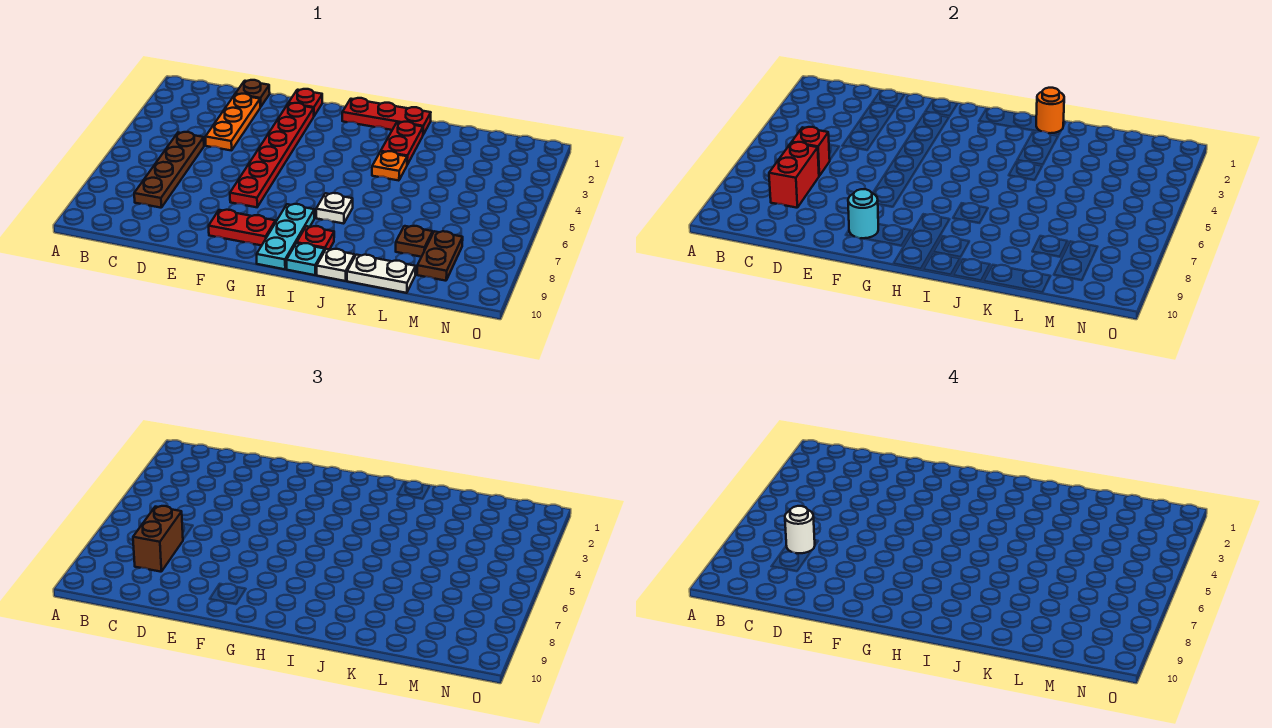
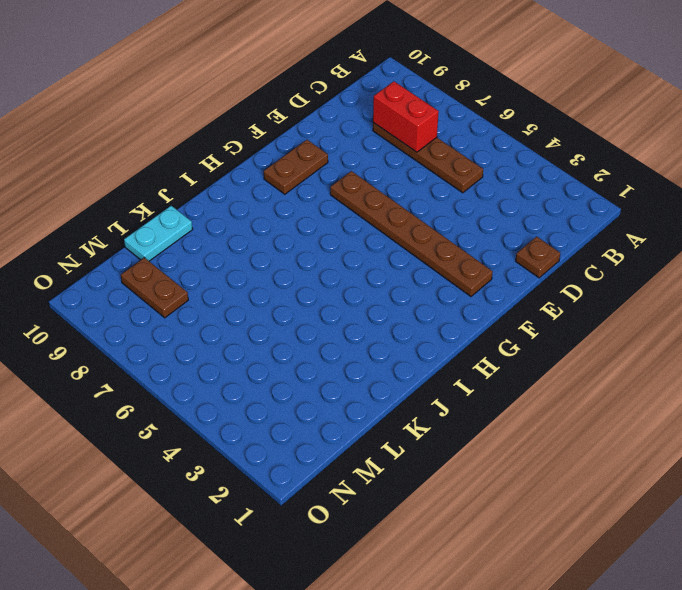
brown 1x6 plate [330,171,493,296] -> red 1x6 plate [230,103,314,207]
brown 1x2 plate [264,140,328,194] -> red 1x2 plate [209,210,275,246]
cyan 1x2 plate [124,206,193,261] -> white 1x2 plate [347,255,416,293]
none -> orange 1x3 plate [205,94,260,151]
none -> red 1x1 plate [289,89,322,116]
none -> red 1x3 plate [342,98,431,134]

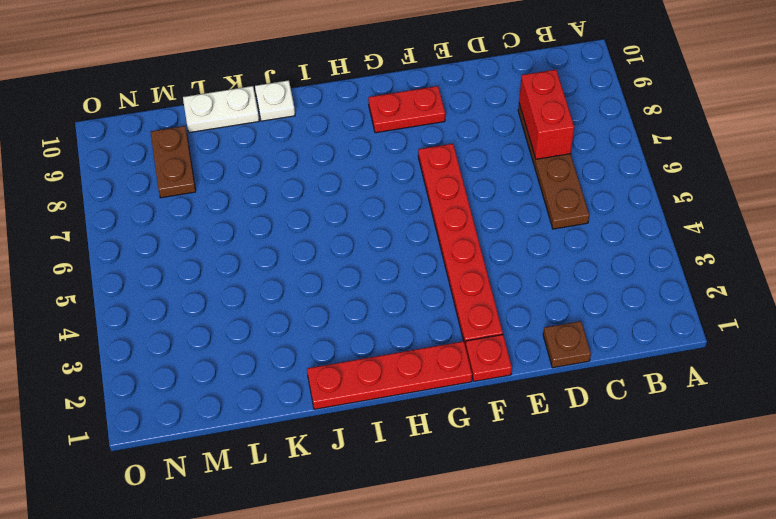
red 1x4 plate [307,341,472,409] -> red 1x3 plate [342,98,431,134]
none -> orange 1x3 plate [205,94,260,151]
none -> cyan 1x3 plate [257,204,314,269]
none -> white 1x1 plate [316,193,353,224]

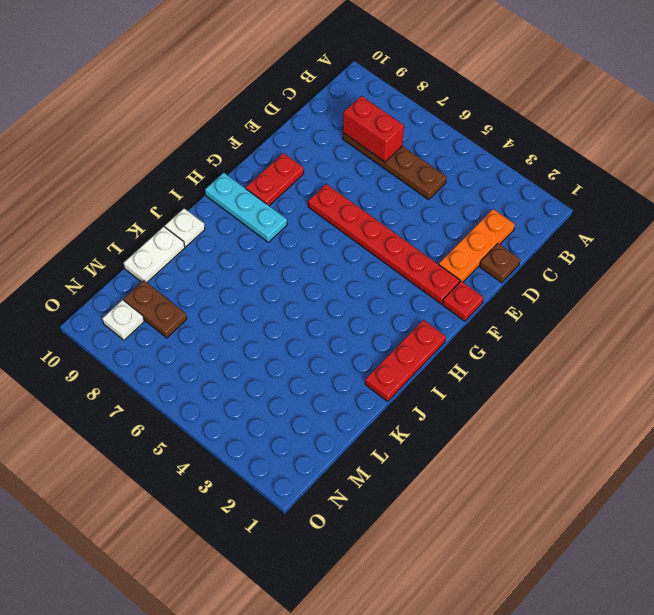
orange 1x3 plate [439,209,515,282] -> orange 1x3 plate turned to [205,94,260,151]
white 1x1 plate [102,300,144,340] -> white 1x1 plate moved to [316,193,353,224]
none -> red 1x1 plate [297,226,334,250]
none -> cyan 1x1 plate [287,243,325,275]
none -> red 1x2 plate [381,122,423,165]

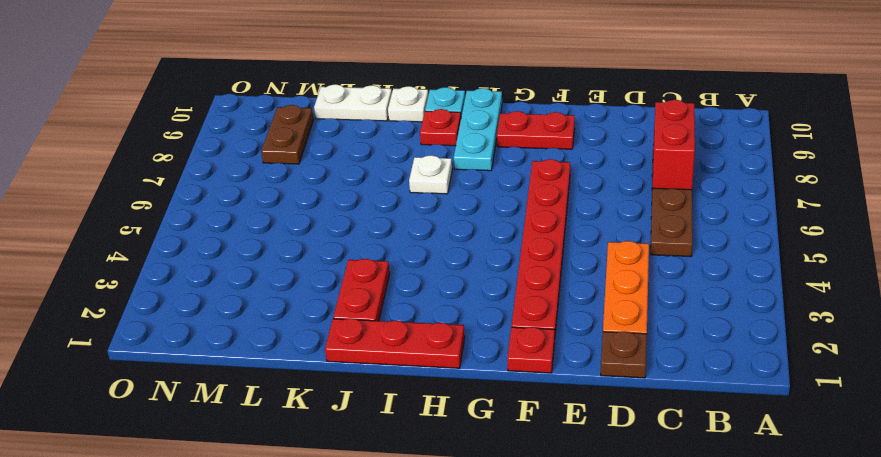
none -> orange 1x1 plate [372,151,407,181]
none -> brown 1x1 plate [396,226,433,257]
none -> red 1x1 brick [792,127,830,176]

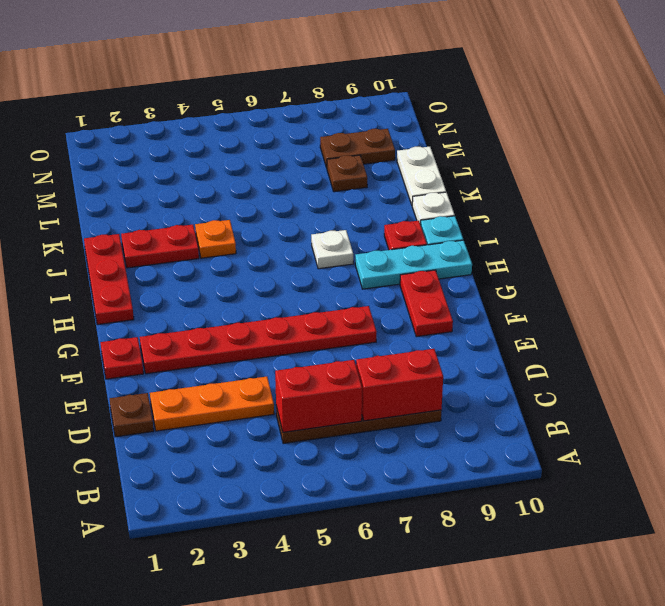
red 1x2 brick [275,360,362,432] -> red 1x1 brick [792,127,830,176]
none -> cyan 1x1 round brick [848,189,878,238]
none -> orange 1x1 round brick [1036,88,1064,133]
none -> brown 1x2 brick [133,506,183,572]

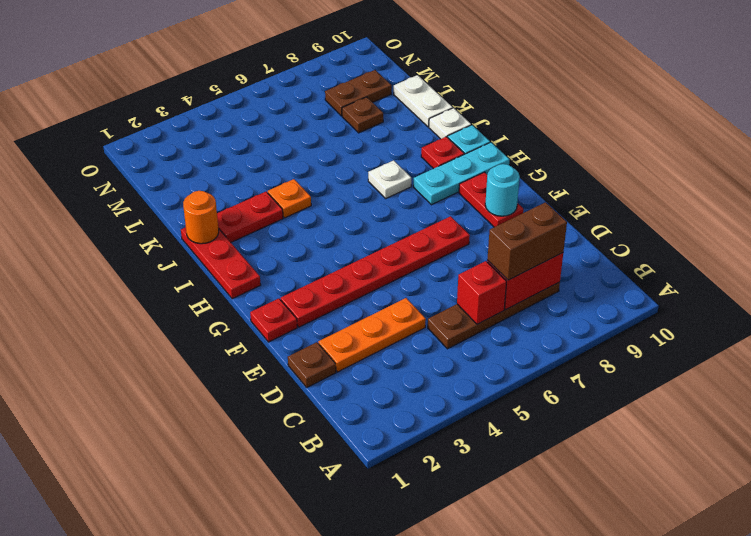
none -> white 1x1 round brick [785,506,815,553]

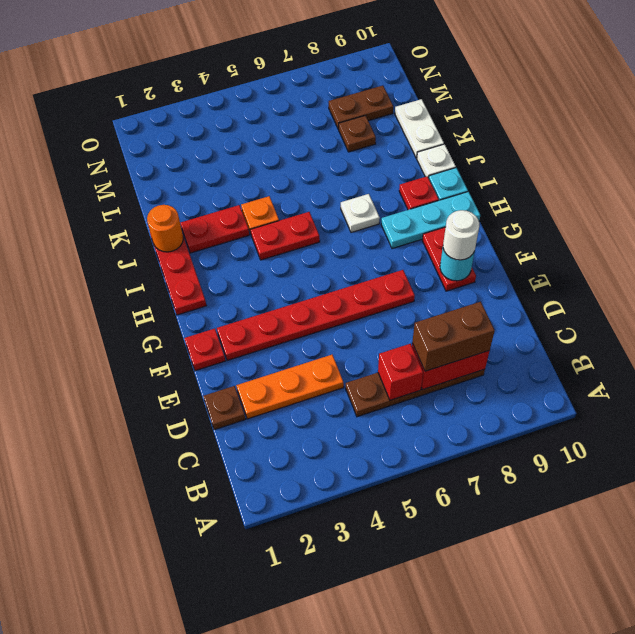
white 1x1 round brick [443,210,479,260] -> white 1x1 round brick moved to [785,506,815,553]
red 1x2 plate [251,212,320,260] -> none

